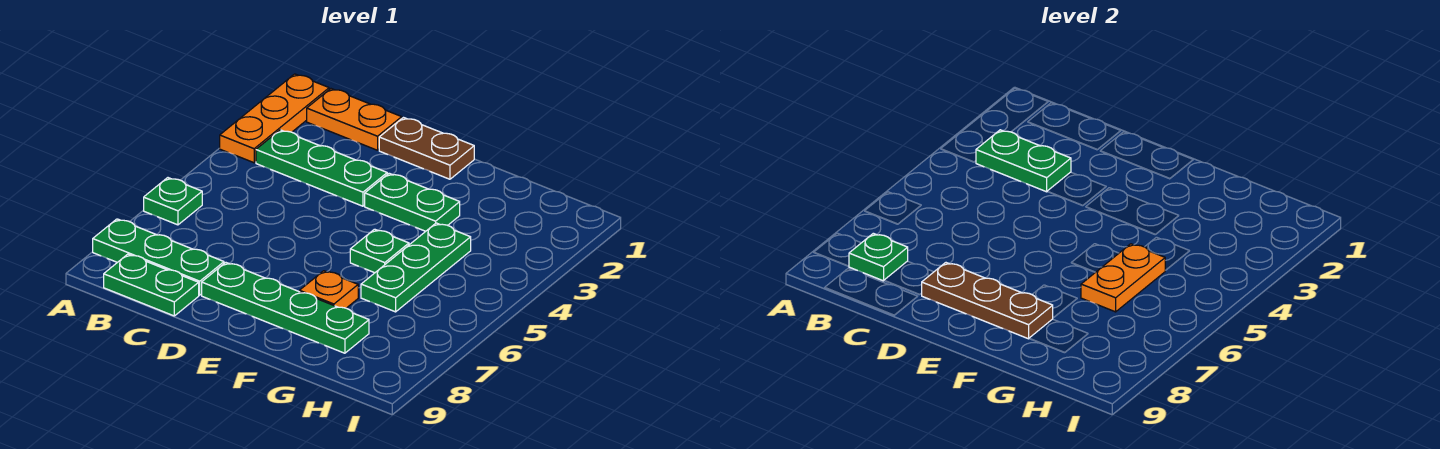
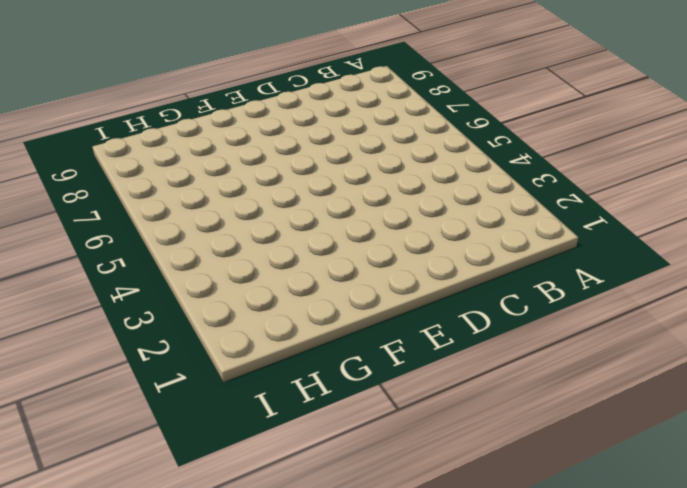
none -> orange 1x3 plate [220,74,329,163]
none -> green 1x1 plate [144,178,202,225]
none -> green 1x3 plate [93,219,224,295]

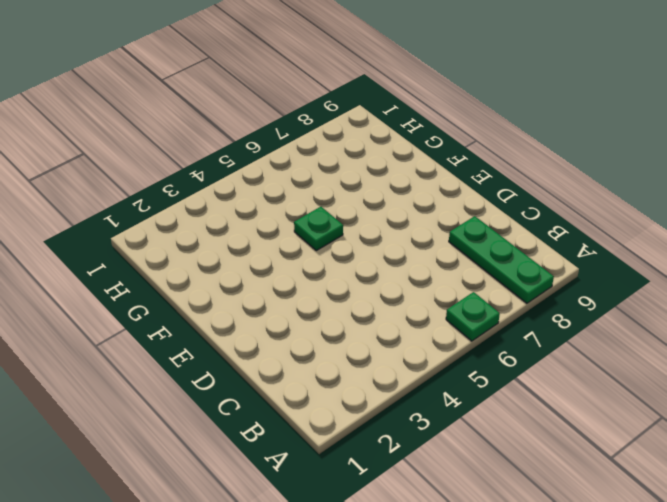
none -> orange 1x3 plate [220,74,329,163]
none -> orange 1x2 plate [307,89,402,150]
none -> green 1x3 plate [256,130,387,206]

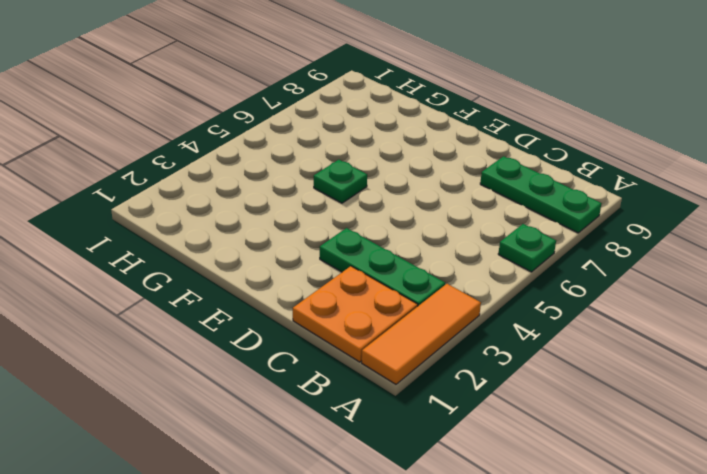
orange 1x3 tile [362,284,481,384] -> orange 1x3 plate [220,74,329,163]
orange 2x2 plate [293,266,418,362] -> orange 1x2 plate [307,89,402,150]
none -> green 1x2 plate [104,254,199,316]
none -> brown 1x2 plate [379,118,474,179]
none -> green 1x4 plate [202,263,369,353]

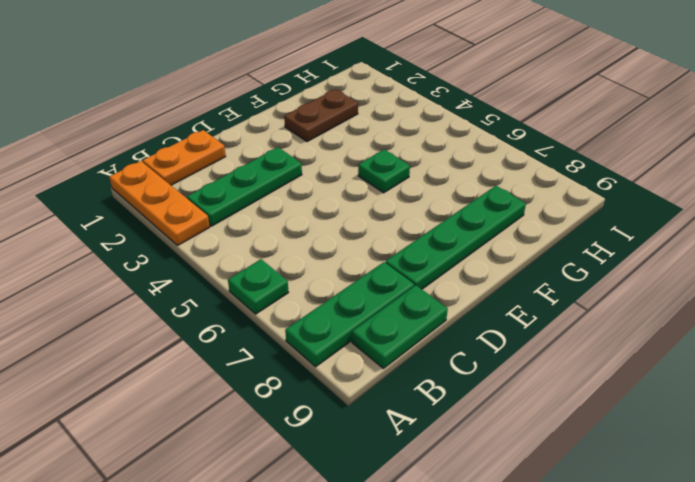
brown 1x2 plate [284,89,358,142] -> brown 1x2 plate moved to [379,118,474,179]
none -> green 1x2 plate [365,173,460,231]
none -> orange 1x1 plate [300,271,358,308]
none -> green 1x3 plate [361,223,471,312]

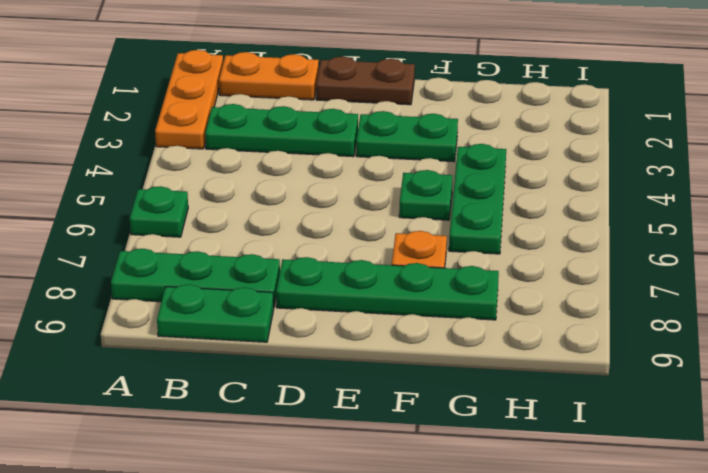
none -> green 1x2 plate [976,130,1071,192]
none -> green 1x1 plate [849,233,908,281]
none -> brown 1x3 plate [922,263,1053,339]

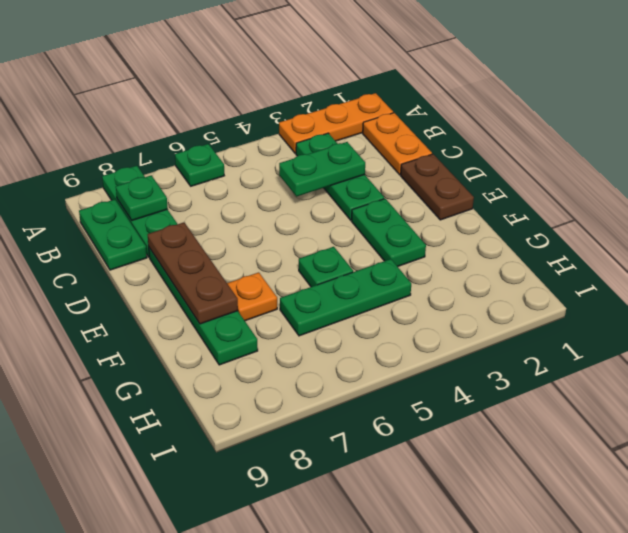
green 1x2 plate [279,142,365,197] -> green 1x2 plate turned to [976,130,1071,192]
none -> orange 1x2 plate [1081,244,1165,312]

